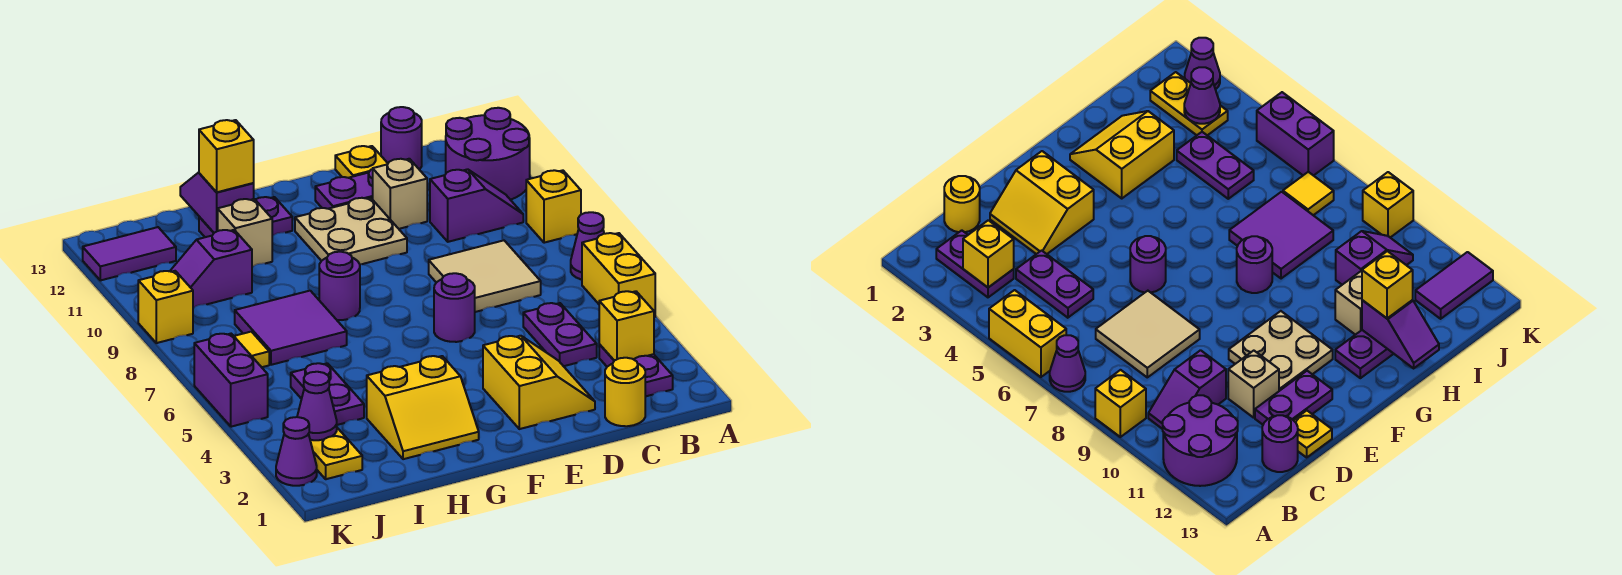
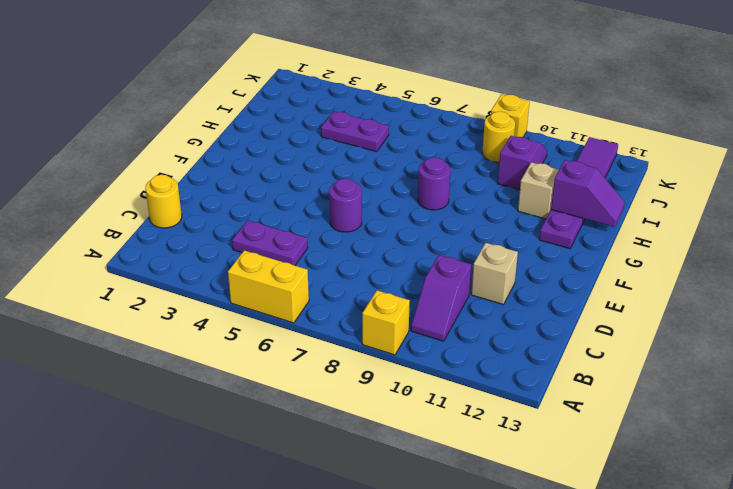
yellow 1x1 round brick [482,112,515,162] -> none
none -> purple 1x1 cone [571,212,604,280]
none -> purple 2x2 round brick [446,108,530,200]
none -> purple 1x2 plate [599,345,673,397]
none -> tan 2x2 tile [429,240,541,312]

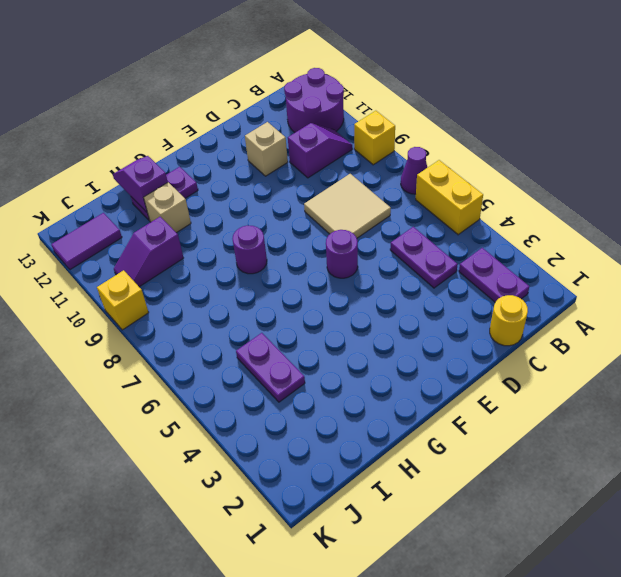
none -> purple 1x1 round brick [381,107,422,170]
none -> yellow 2x2 slope [483,336,595,429]
none -> purple 1x2 plate [315,169,373,209]
none -> yellow 1x1 plate [335,146,388,178]

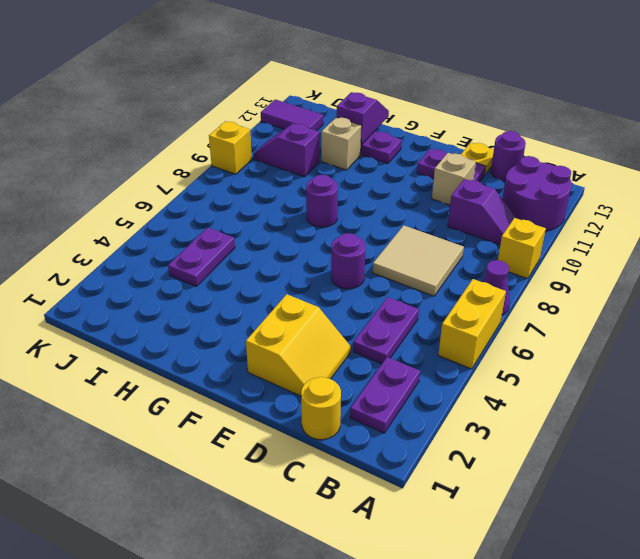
none -> tan 2x2 plate [295,198,407,264]
none -> yellow 2x2 slope [367,356,479,459]
none -> purple 2x2 tile [235,291,347,365]
none -> yellow 1x2 plate [310,428,362,479]

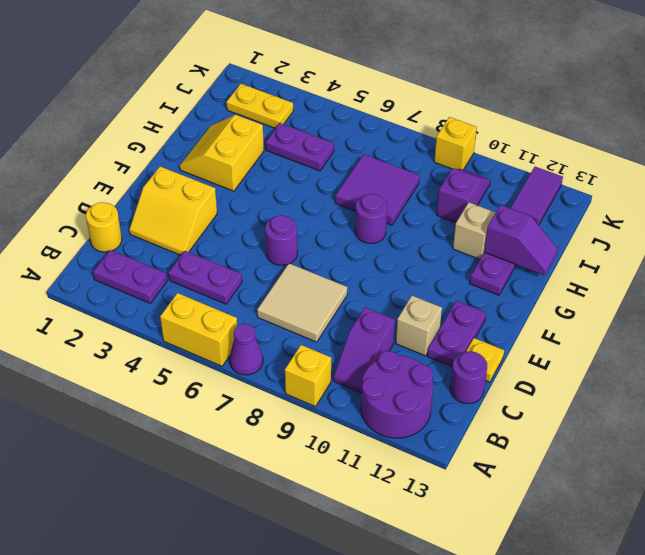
none -> tan 2x2 plate [295,198,407,264]
none -> yellow 1x1 tile [234,332,269,367]
none -> purple 1x1 cone [276,417,317,486]
none -> purple 1x2 brick [194,334,268,427]

